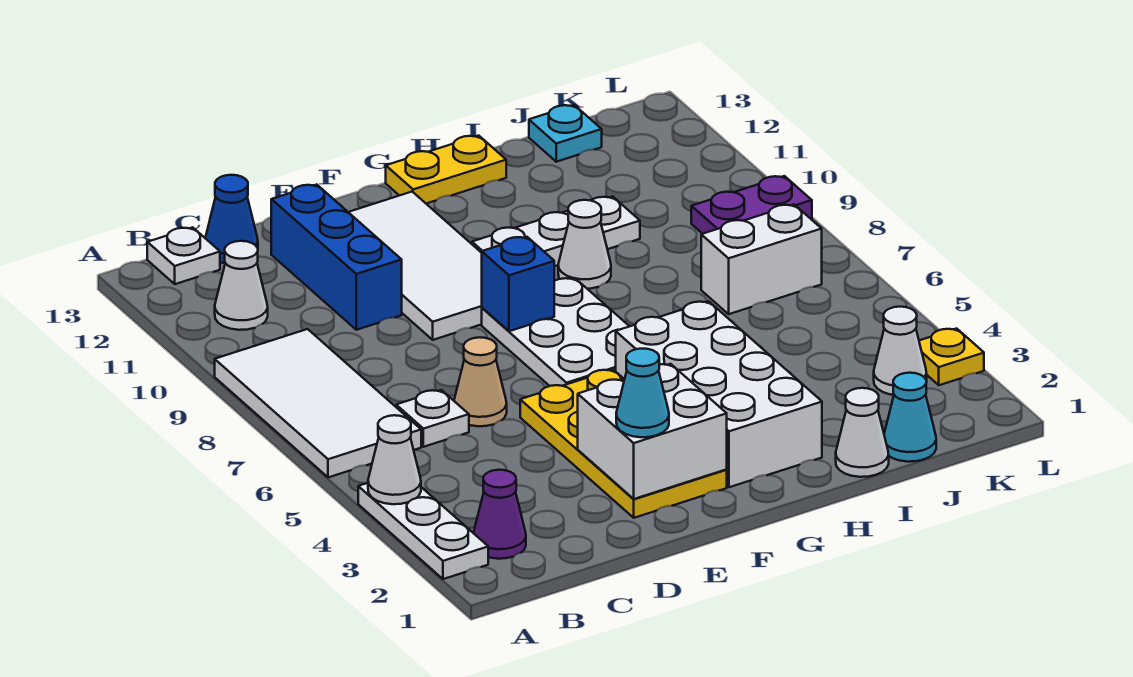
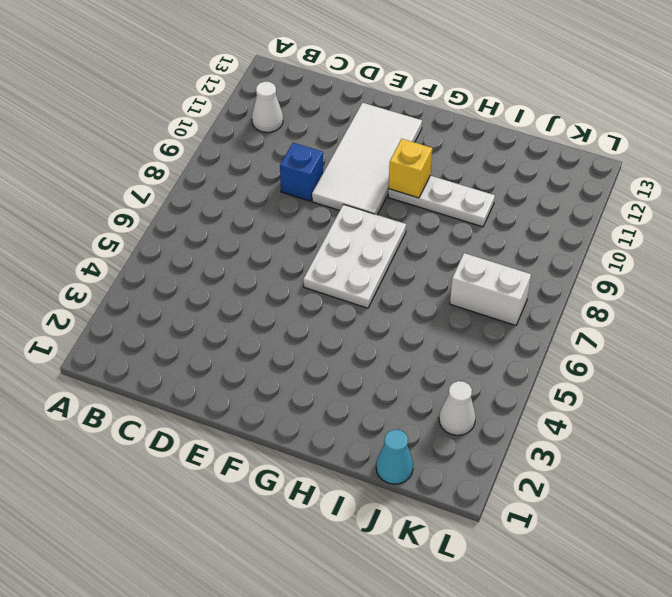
blue 1x1 brick [280,143,323,201] -> blue 1x1 brick moved to [482,237,554,331]
yellow 1x1 brick [389,139,432,198] -> none
none -> white 1x3 plate [358,483,488,579]
none -> white 2x4 tile [215,329,421,477]
none -> purple 1x1 cone [474,470,526,559]

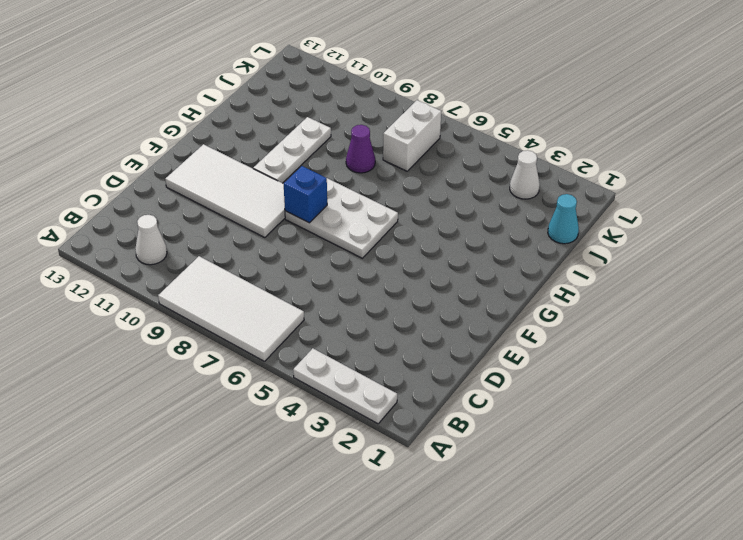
purple 1x1 cone [346,125,375,173] -> purple 1x1 cone moved to [474,470,526,559]
none -> white 1x1 plate [147,227,220,284]
none -> white 1x1 plate [396,390,469,447]
none -> blue 1x1 cone [205,175,258,263]

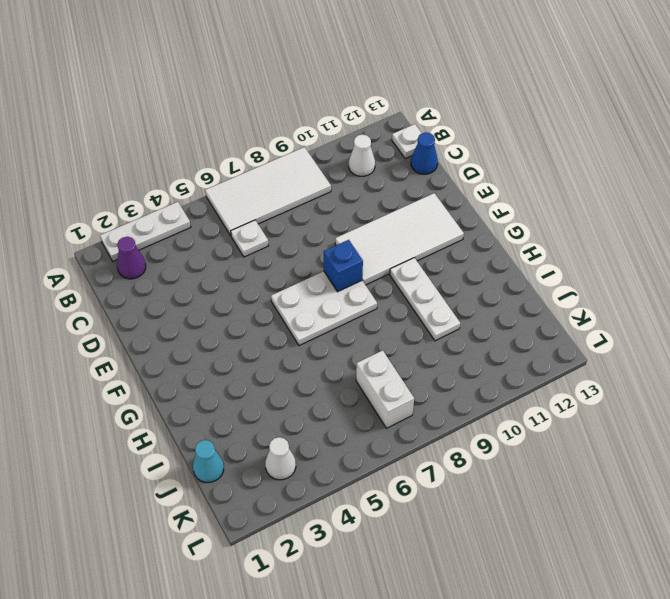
none -> tan 1x1 cone [454,337,507,426]
none -> blue 1x3 brick [271,185,402,330]
none -> yellow 2x4 plate [520,370,727,518]

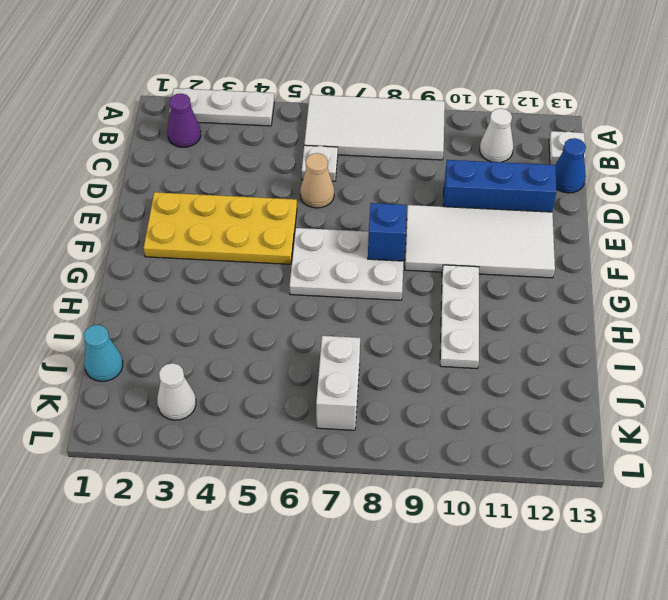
none -> white 2x4 brick [616,301,822,487]
none -> yellow 1x2 plate [386,136,506,204]
none -> white 1x1 cone [558,200,611,289]

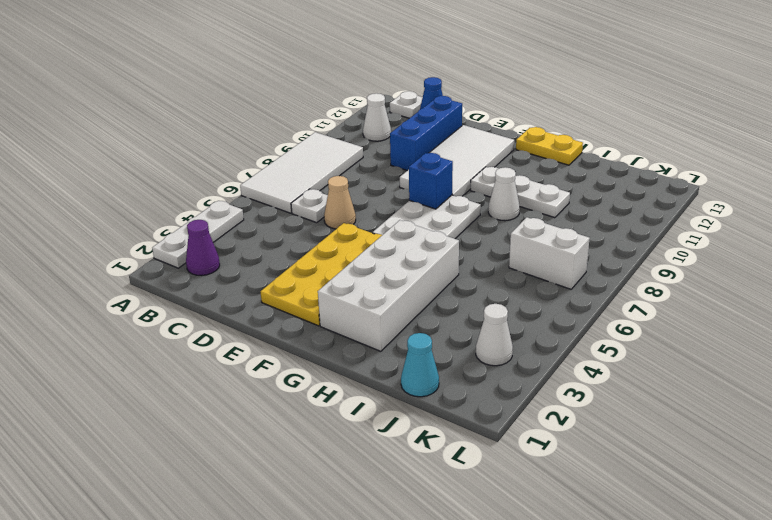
none -> white 1x1 cone [836,388,889,477]
none -> cyan 1x1 plate [529,105,602,162]
none -> purple 1x2 plate [691,176,812,234]

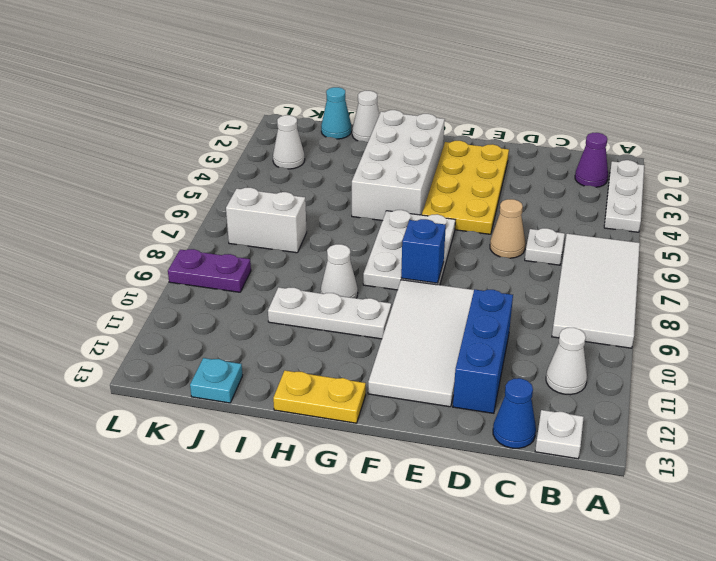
none -> yellow 1x1 plate [919,329,984,385]
none -> white 1x1 cone [368,415,421,504]
none -> white 2x2 brick [578,364,727,499]

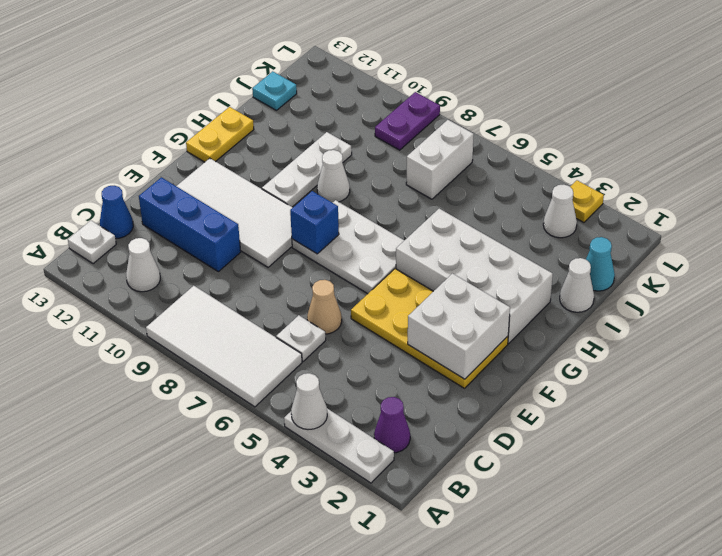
none -> cyan 1x1 cone [616,349,669,437]

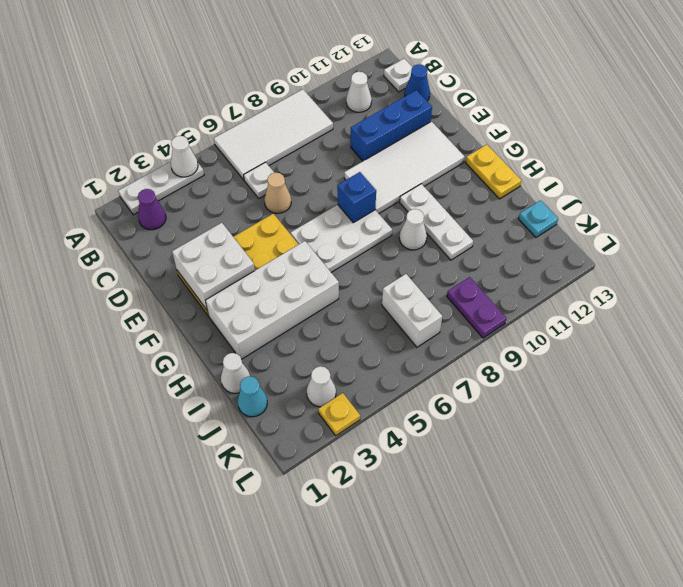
none -> cyan 1x1 cone [616,349,669,437]

